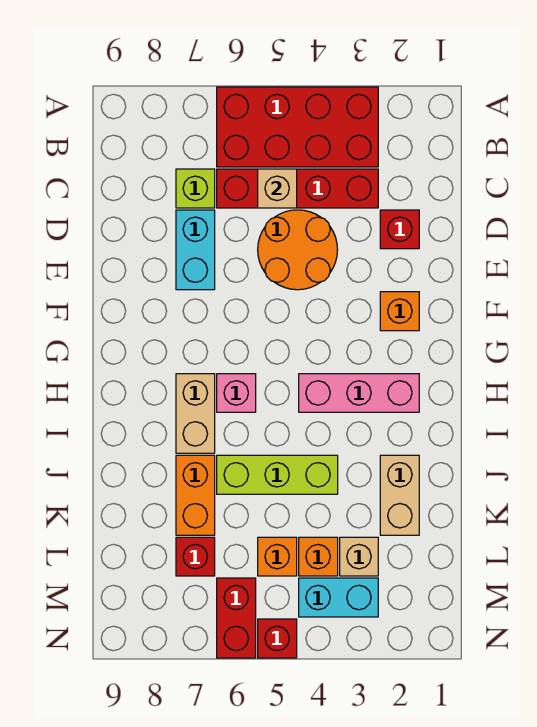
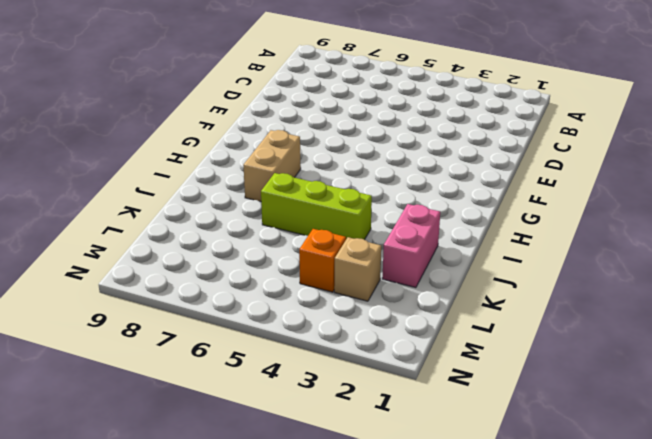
pink 1x2 brick [382,204,440,288] -> tan 1x2 brick [380,455,419,535]
none -> red 2x4 brick [217,87,378,167]
none -> red 1x4 brick [217,169,378,208]
none -> lime 1x1 brick [176,169,215,208]

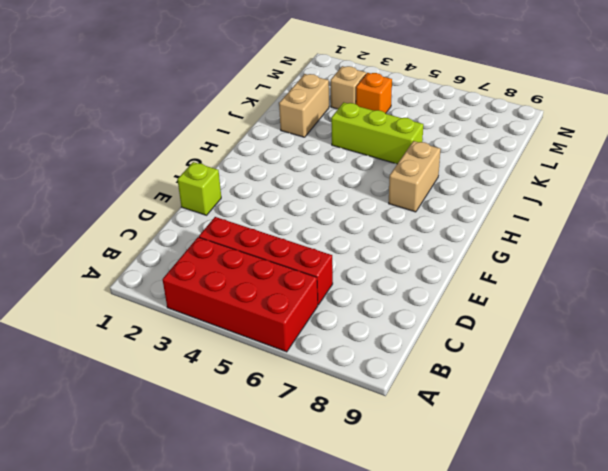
lime 1x1 brick [177,162,221,215] -> lime 1x1 brick moved to [176,169,215,208]
none -> red 1x1 brick [380,210,419,249]
none -> orange 2x2 round brick [258,210,338,290]
none -> cyan 1x2 brick [176,210,215,290]

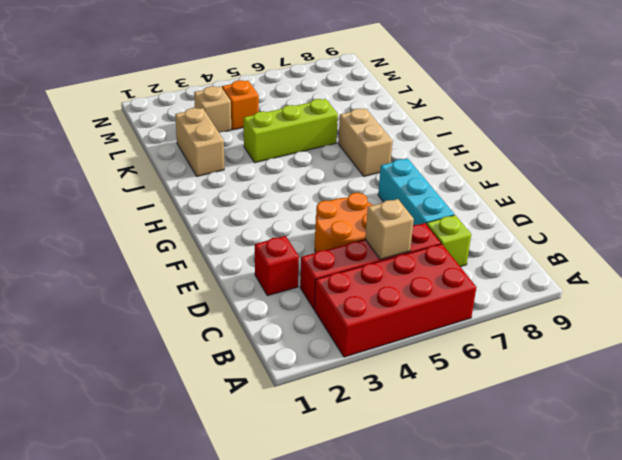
cyan 1x3 brick [378,159,454,225] -> cyan 1x2 brick [176,210,215,290]
none -> orange 1x1 brick [380,292,419,331]
none -> pink 1x3 brick [299,374,419,412]
none -> pink 1x1 brick [217,374,256,412]

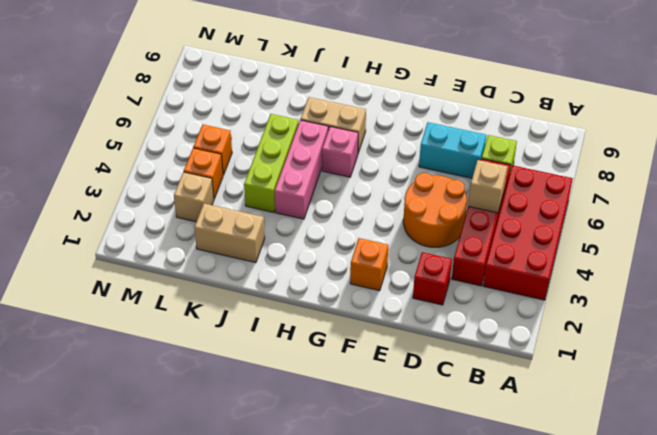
pink 1x3 brick [275,120,328,219] -> pink 1x3 brick moved to [299,374,419,412]
none -> orange 1x2 brick [176,455,215,535]
none -> red 1x1 brick [176,537,215,576]
none -> cyan 1x2 brick [299,578,378,617]

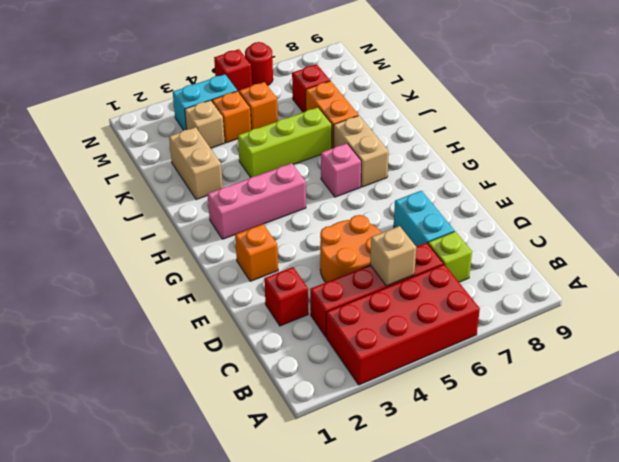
red 1x1 round brick [245,42,273,86] -> red 1x2 brick [217,578,256,658]

